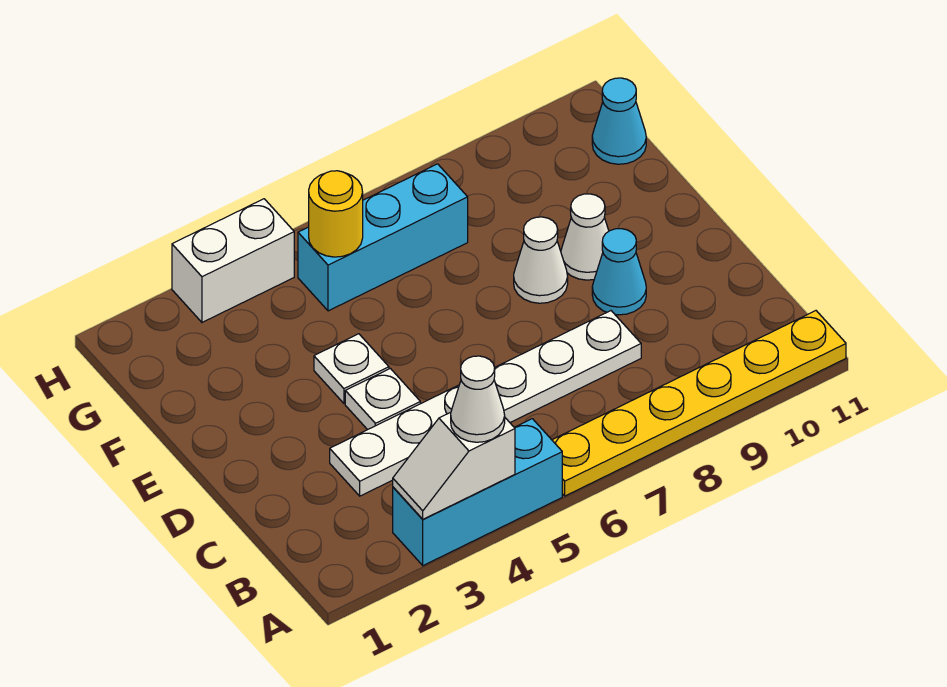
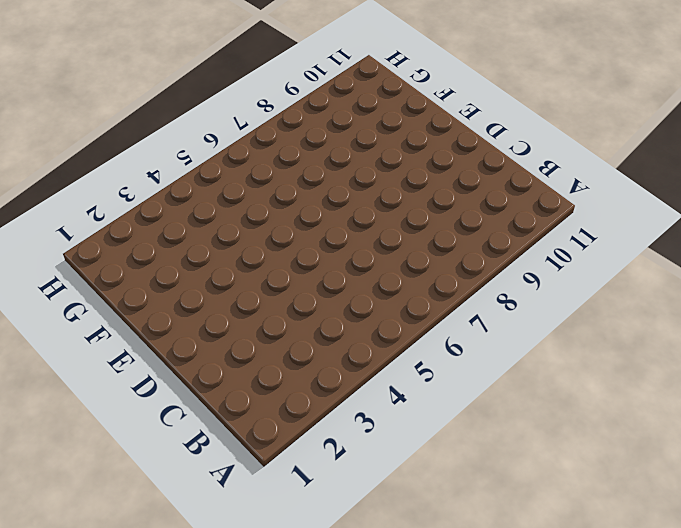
none -> cyan 1x3 brick [393,419,562,566]
none -> yellow 1x6 plate [552,311,846,496]
none -> white 1x6 plate [330,311,641,496]

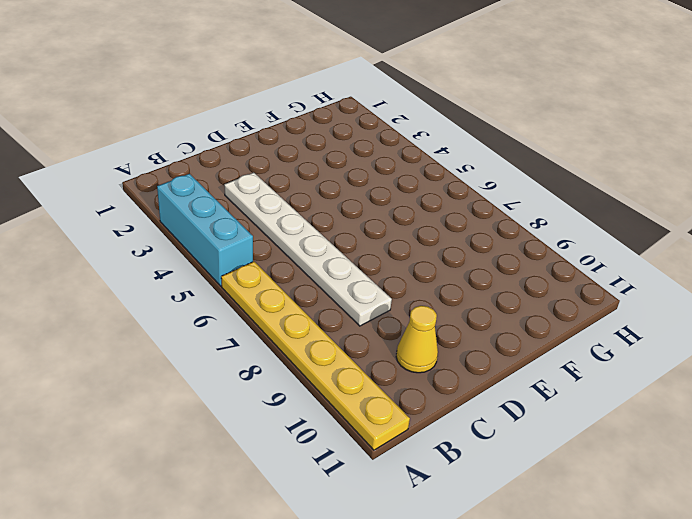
yellow 1x1 cone [396,306,438,373] -> none
none -> white 1x1 plate [345,368,420,430]
none -> cyan 1x1 cone [592,229,646,315]
none -> white 1x1 plate [314,334,389,403]

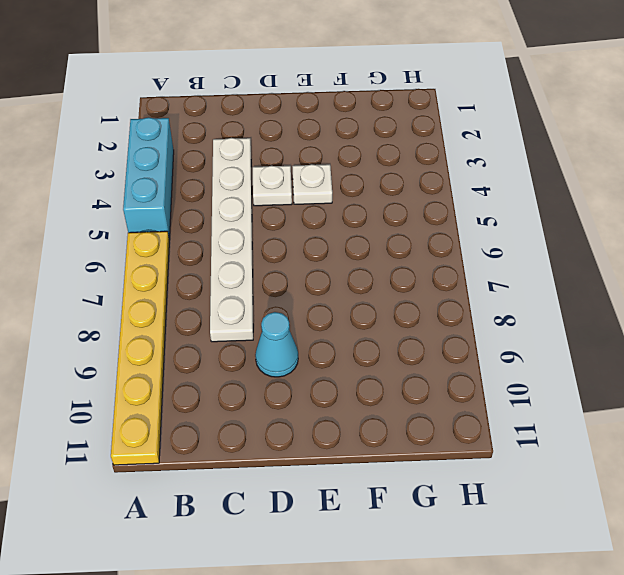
none -> white 1x1 cone [514,217,568,303]
none -> white 1x1 cone [561,194,609,280]
none -> cyan 1x3 brick [298,164,468,311]

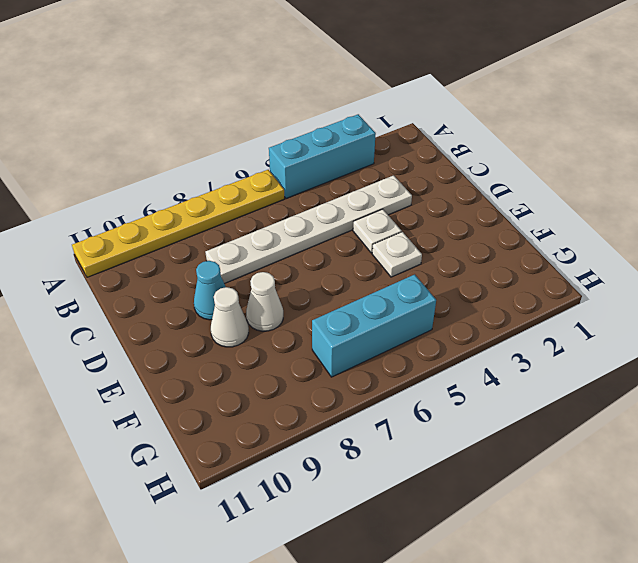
none -> cyan 1x1 cone [592,78,646,164]
none -> white 1x2 brick [172,199,294,322]
none -> white 1x2 slope [393,412,515,519]

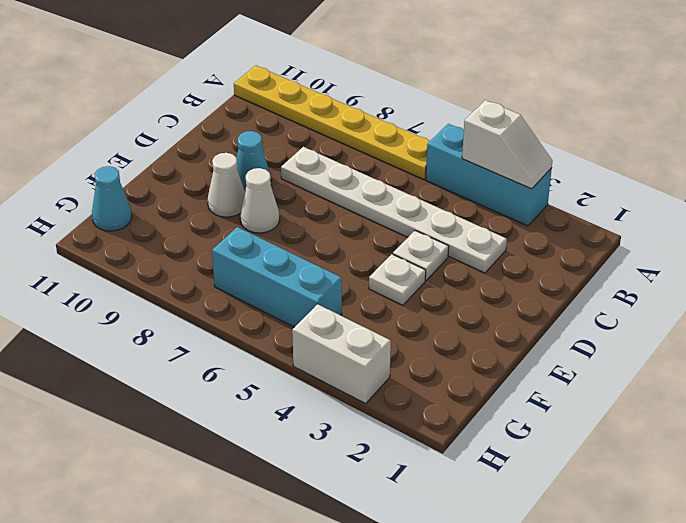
none -> yellow 1x1 round brick [309,171,363,257]
none -> white 1x1 cone [451,356,505,442]

